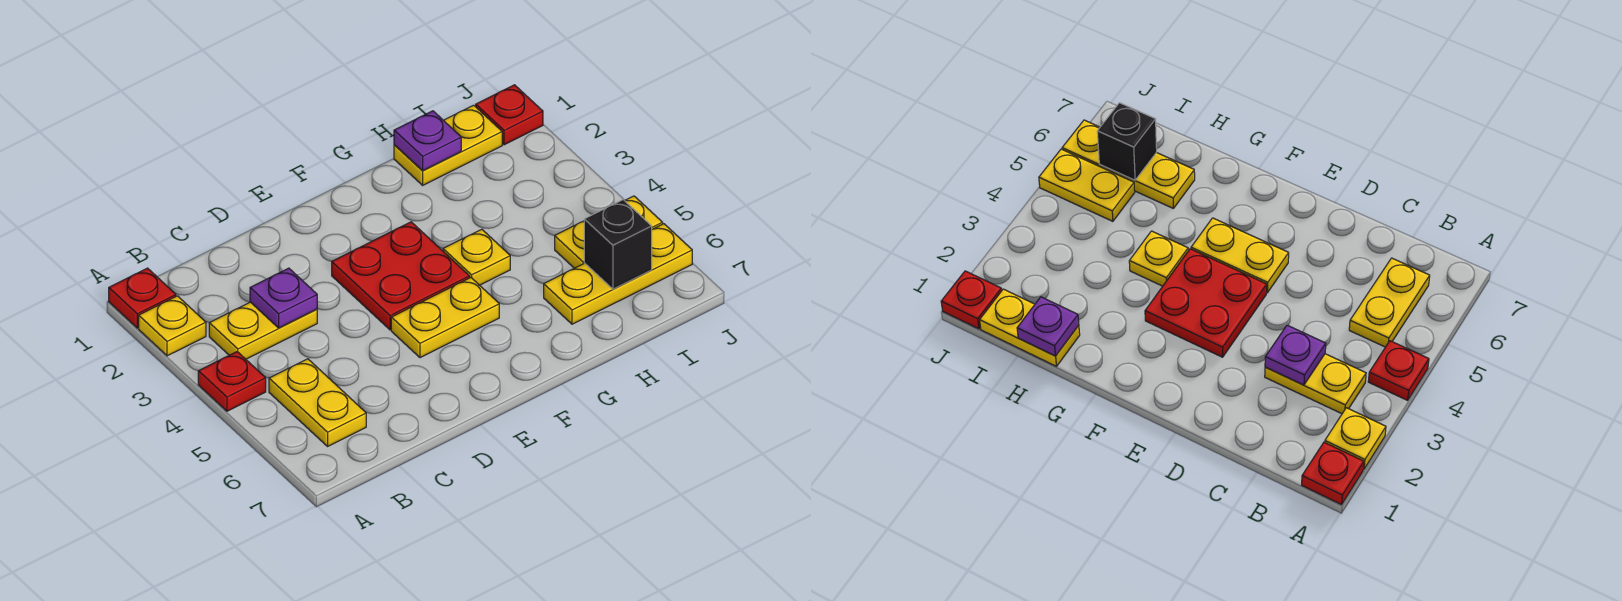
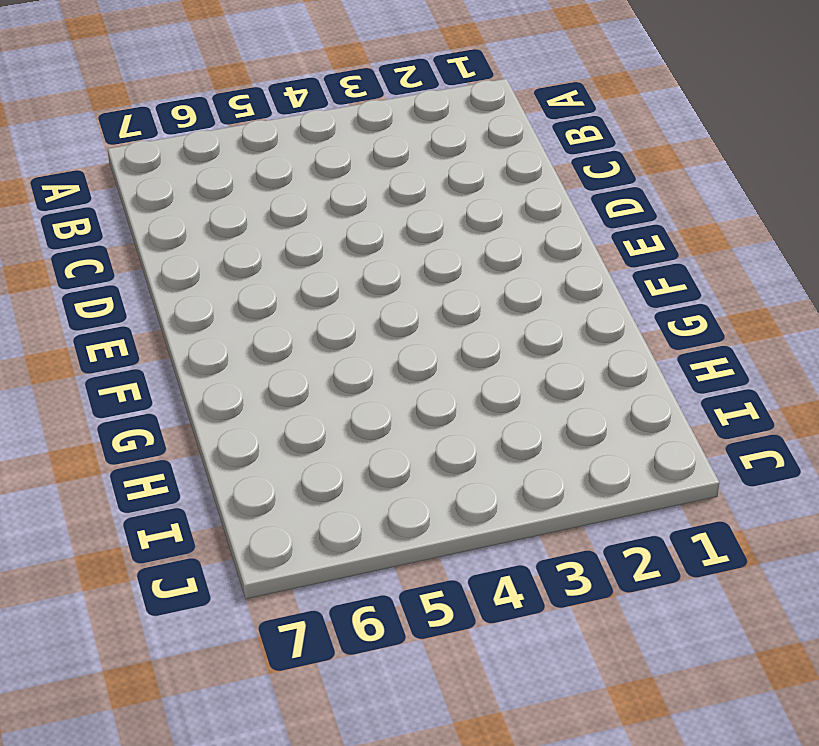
none -> red 1x1 plate [109,268,176,328]
none -> yellow 1x1 plate [139,296,206,356]
none -> red 1x1 plate [198,352,266,411]

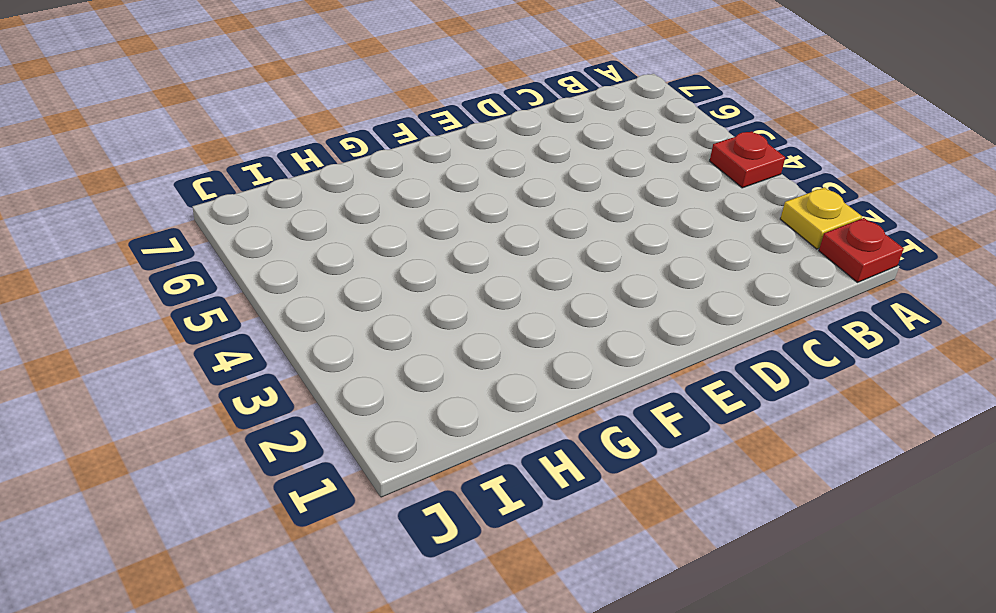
none -> yellow 1x2 plate [209,302,317,359]
none -> yellow 1x2 plate [269,359,366,446]
none -> red 2x2 plate [332,222,470,330]

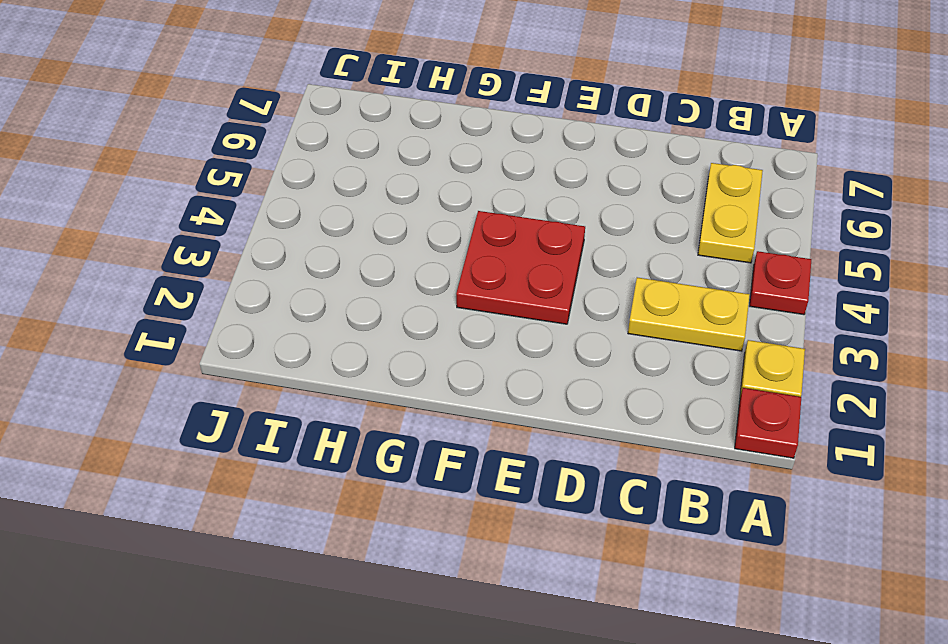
none -> yellow 1x2 plate [391,278,499,358]
none -> yellow 1x1 plate [443,229,510,285]
none -> yellow 1x2 plate [394,105,502,185]

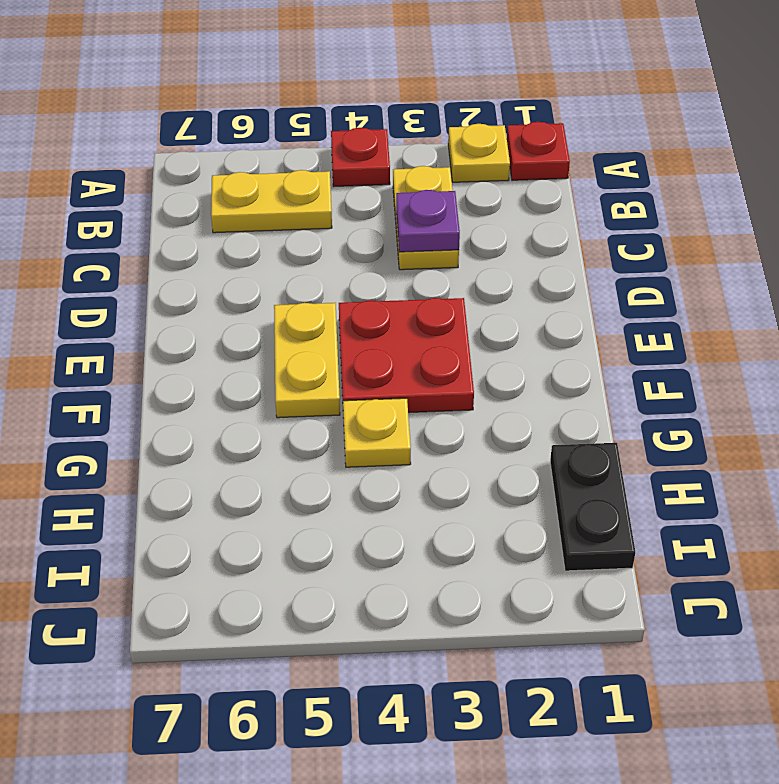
black 1x2 plate [550,443,635,571] -> yellow 1x2 plate [394,105,502,185]
none -> yellow 1x3 plate [544,224,692,324]
none -> yellow 1x2 plate [555,196,663,268]
none -> red 1x1 plate [476,85,543,145]

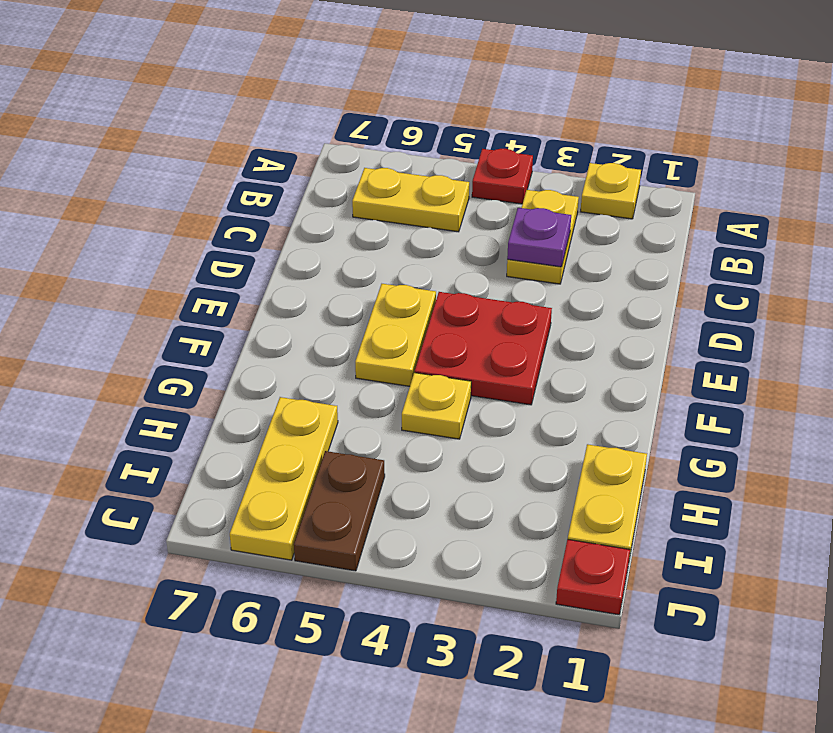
brown 1x2 plate [294,451,385,571] -> yellow 1x2 plate [555,196,663,268]
none -> red 1x1 plate [109,268,176,328]
none -> purple 1x1 plate [394,111,461,170]
none -> black 1x1 brick [584,200,652,289]

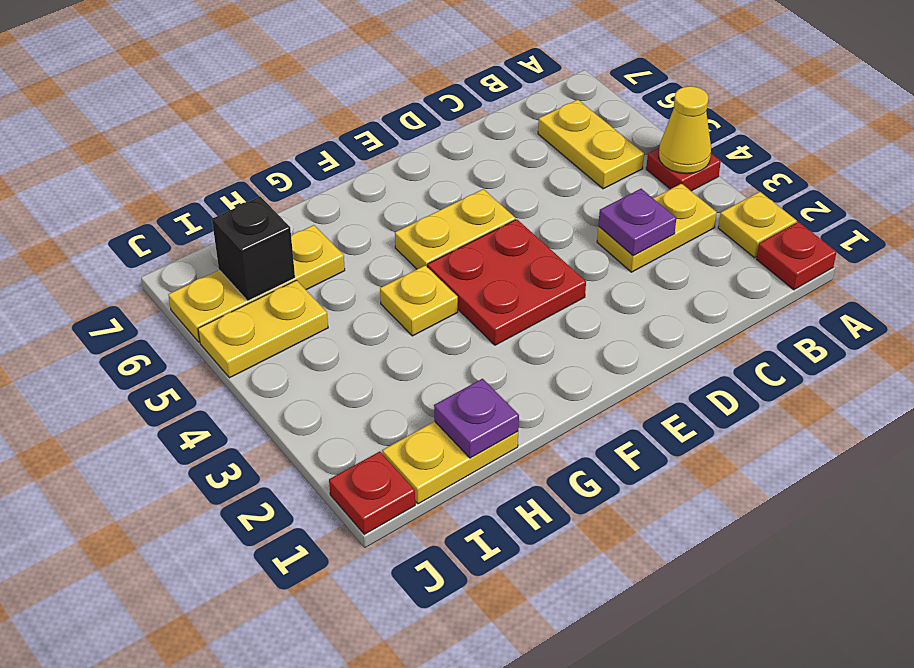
yellow 1x1 cone [659,86,711,174] -> none

